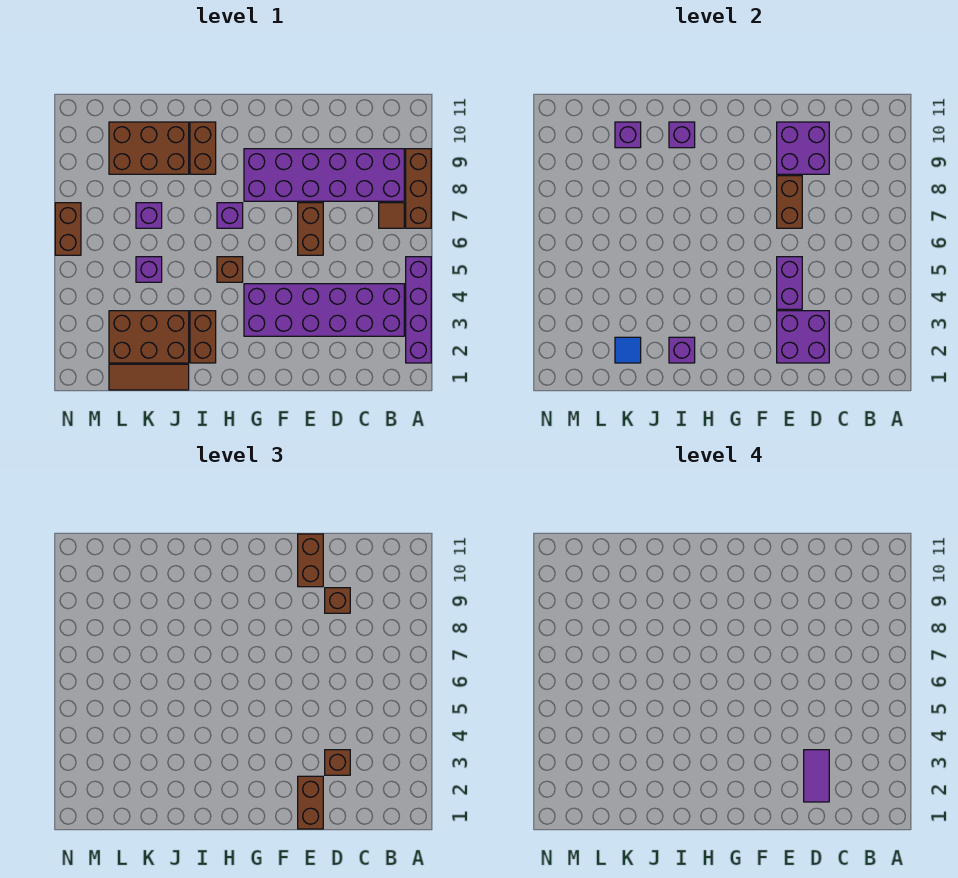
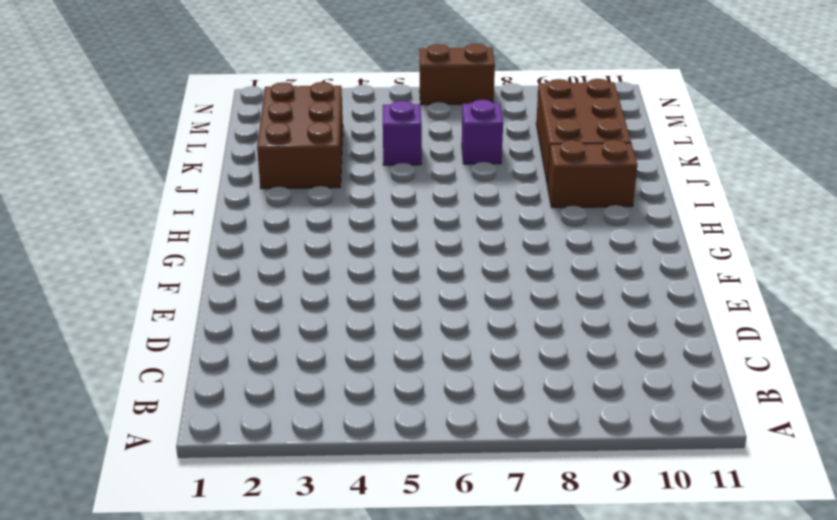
none -> purple 1x4 brick [406,257,431,363]
none -> brown 1x3 brick [406,149,431,228]
none -> purple 2x6 brick [244,284,404,336]

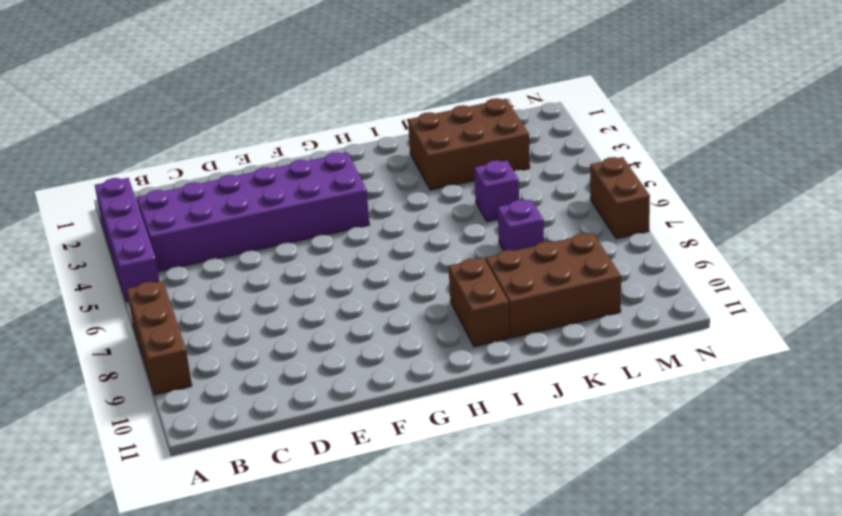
none -> brown 1x1 tile [379,203,404,228]
none -> purple 2x6 brick [244,149,404,201]
none -> brown 1x2 brick [298,203,323,255]

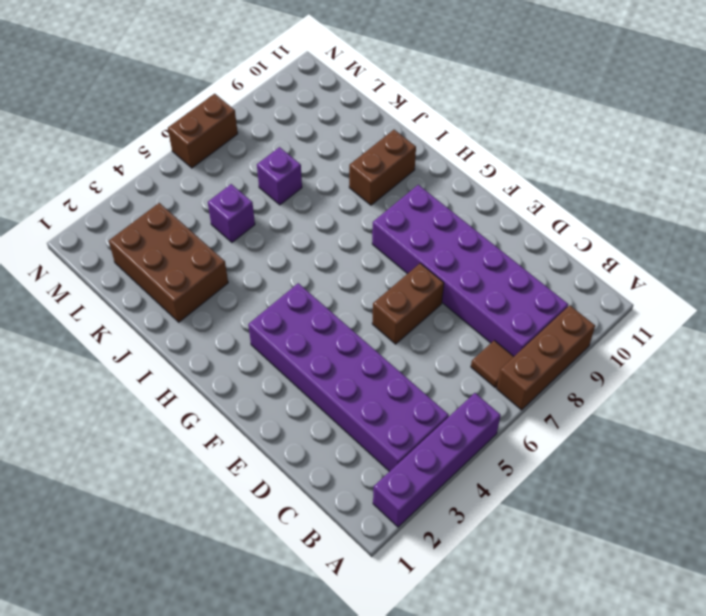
none -> brown 1x1 brick [217,257,243,282]
none -> purple 1x1 brick [217,203,243,228]
none -> brown 1x2 brick [190,311,216,363]

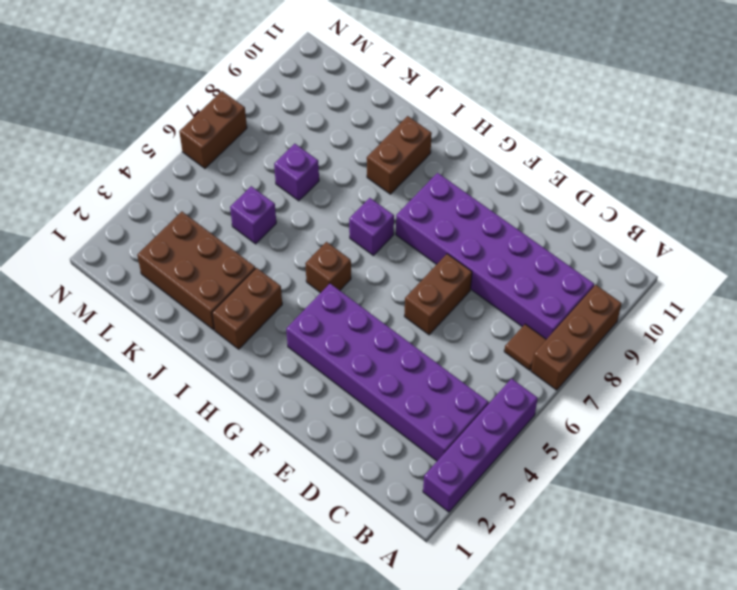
none -> brown 1x3 tile [109,364,189,390]
none -> brown 2x3 brick [109,122,189,174]
none -> purple 2x2 brick [777,311,829,363]

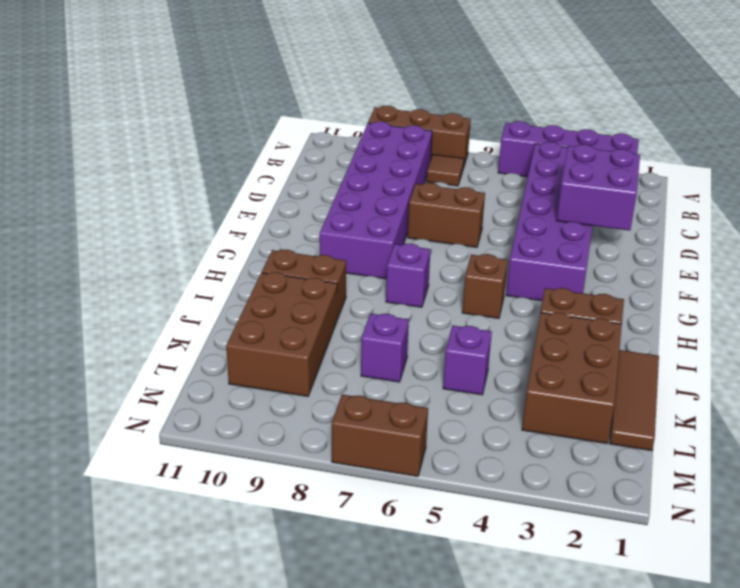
none -> purple 2x2 brick [777,122,829,174]
none -> purple 1x2 brick [777,257,802,309]
none -> brown 1x2 brick [777,176,802,228]

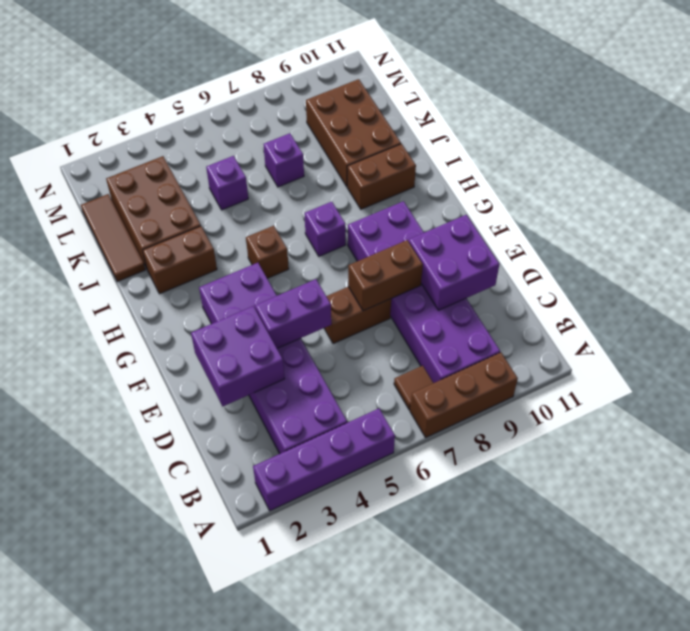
none -> brown 1x2 brick [55,203,81,255]
none -> purple 1x1 brick [669,337,695,363]
none -> purple 1x1 brick [669,122,695,148]

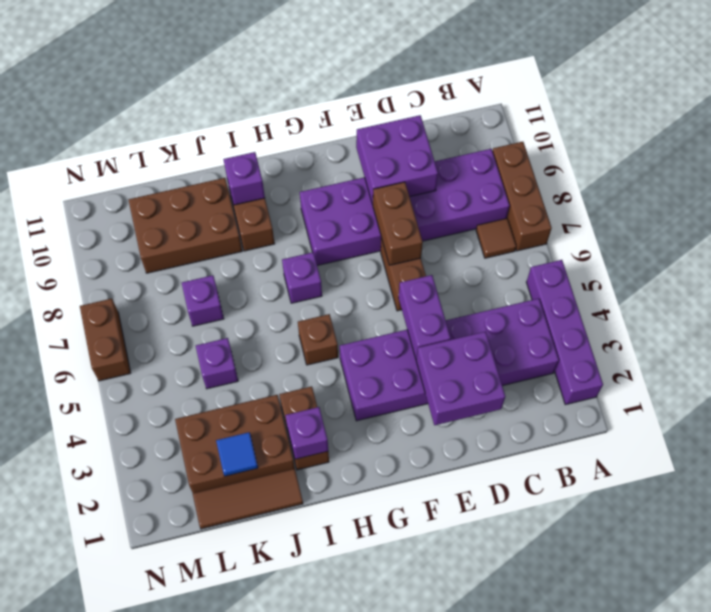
none -> purple 1x1 brick [615,122,641,148]
none -> brown 1x1 brick [325,750,350,775]
none -> brown 1x1 brick [325,588,350,613]

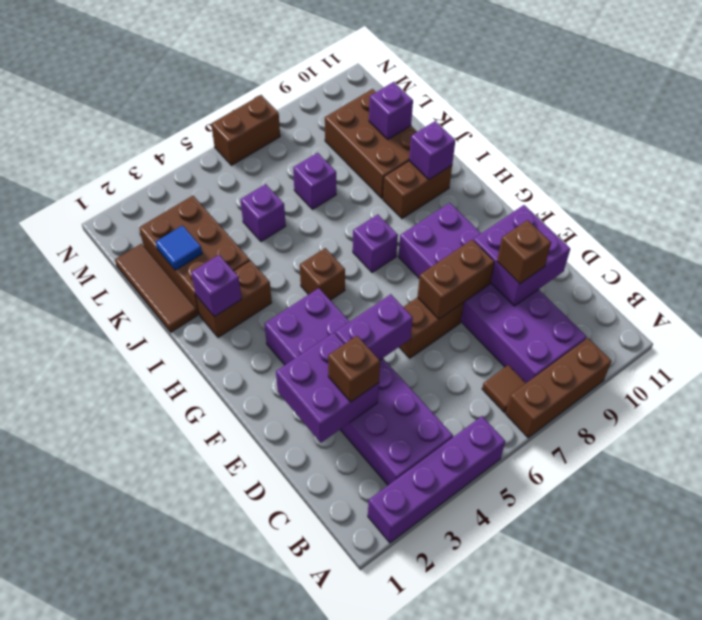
none -> brown 1x2 brick [298,776,323,829]
none -> brown 1x2 brick [298,534,323,587]
none -> purple 1x2 tile [804,750,829,802]

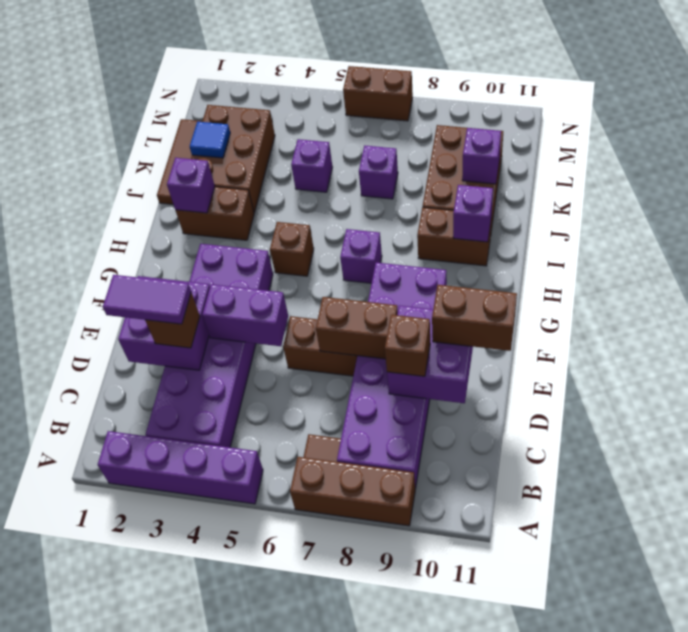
none -> brown 1x2 brick [298,776,323,829]

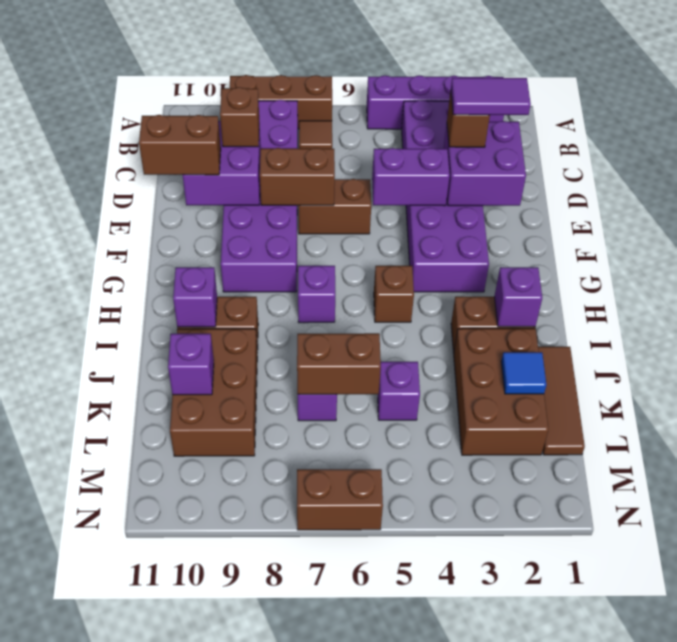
brown 1x2 brick [297,333,381,394] -> brown 1x2 brick moved to [298,776,323,829]

